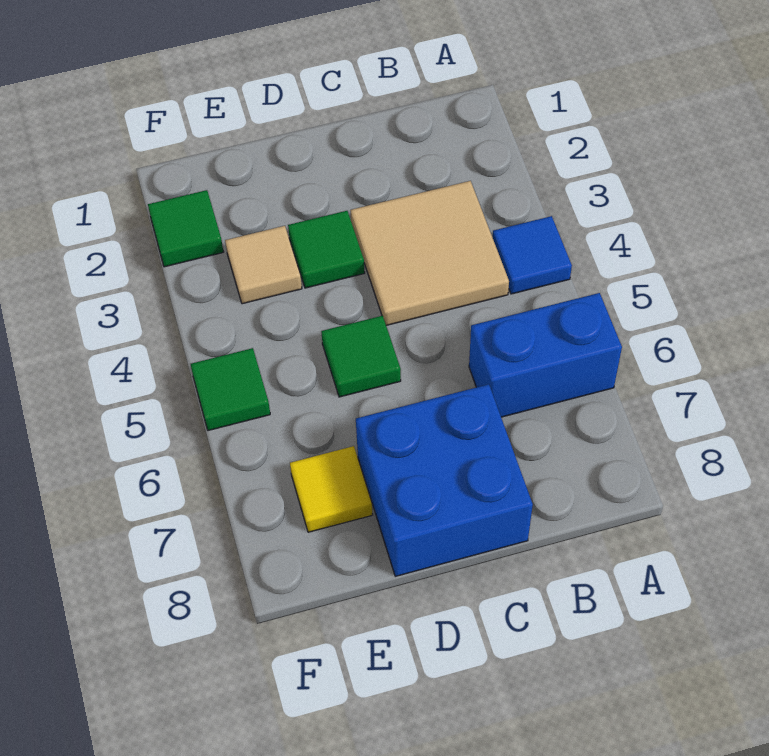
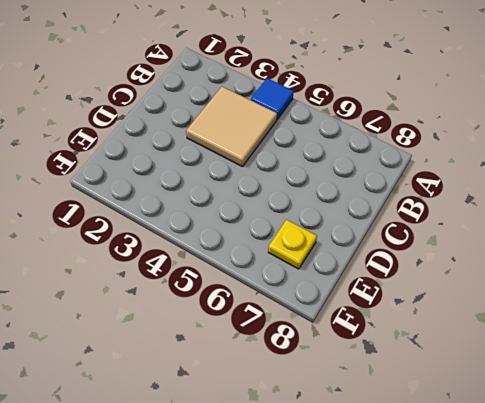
yellow 1x1 plate [268,220,317,269] -> yellow 1x1 tile [290,446,373,532]
none -> blue 1x2 brick [469,293,622,417]
none -> blue 2x2 brick [356,384,533,576]

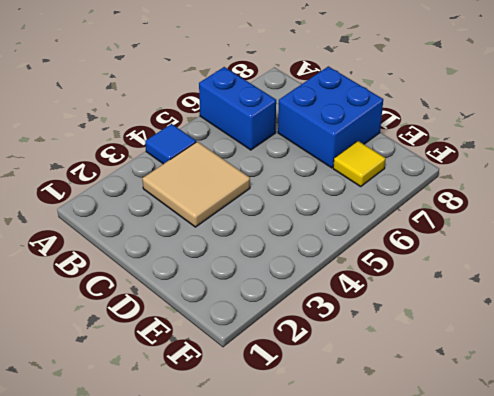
none -> green 1x1 tile [288,211,365,288]
none -> green 1x1 tile [321,316,401,397]

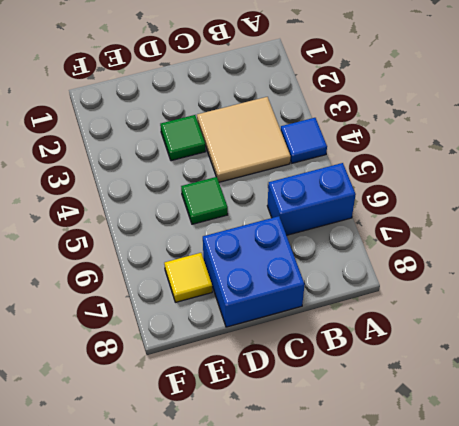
none -> tan 1x1 tile [225,226,302,304]
none -> green 1x1 tile [148,190,223,267]

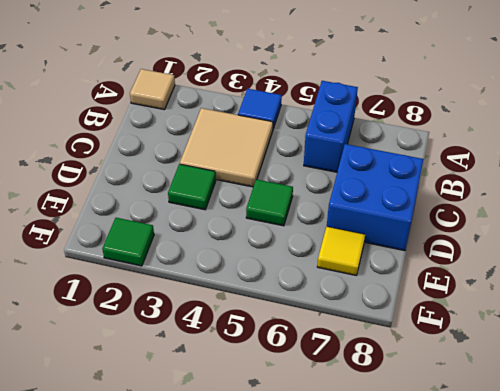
tan 1x1 tile [130,69,175,110] -> tan 1x1 tile moved to [225,226,302,304]
none -> green 1x1 tile [191,348,270,431]

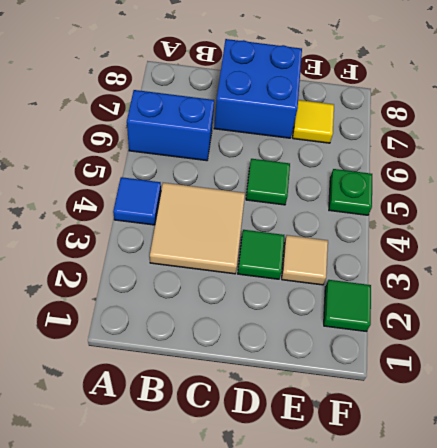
green 1x1 plate [329,169,372,215] -> green 1x1 tile [191,348,270,431]

